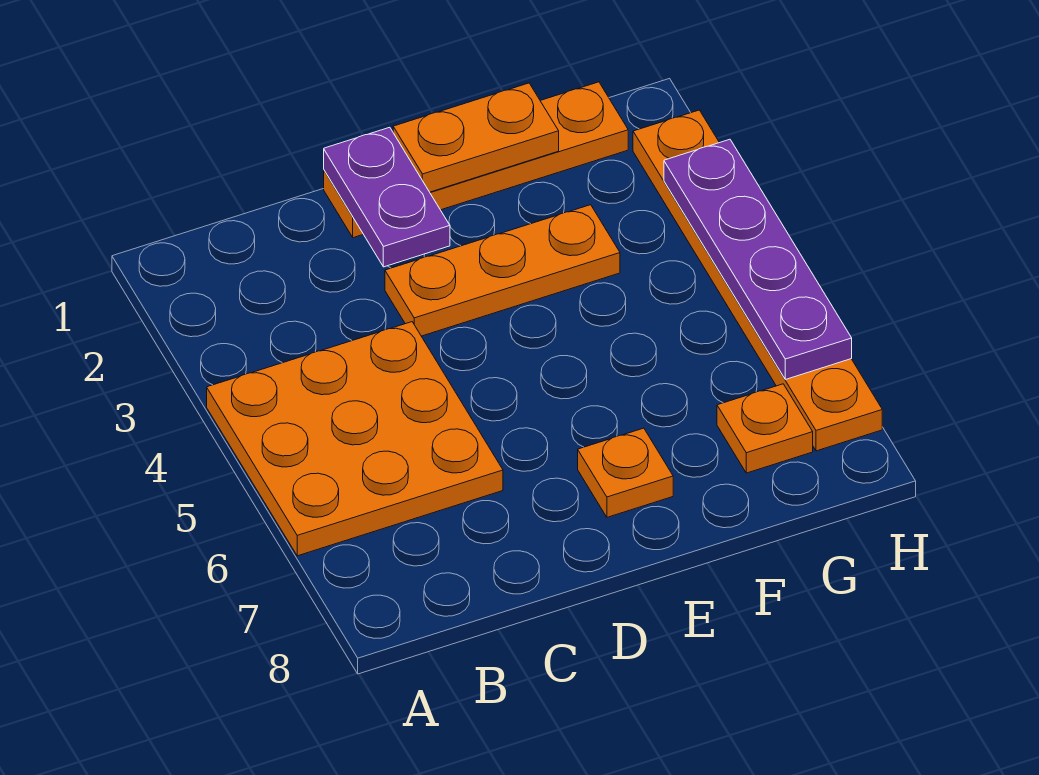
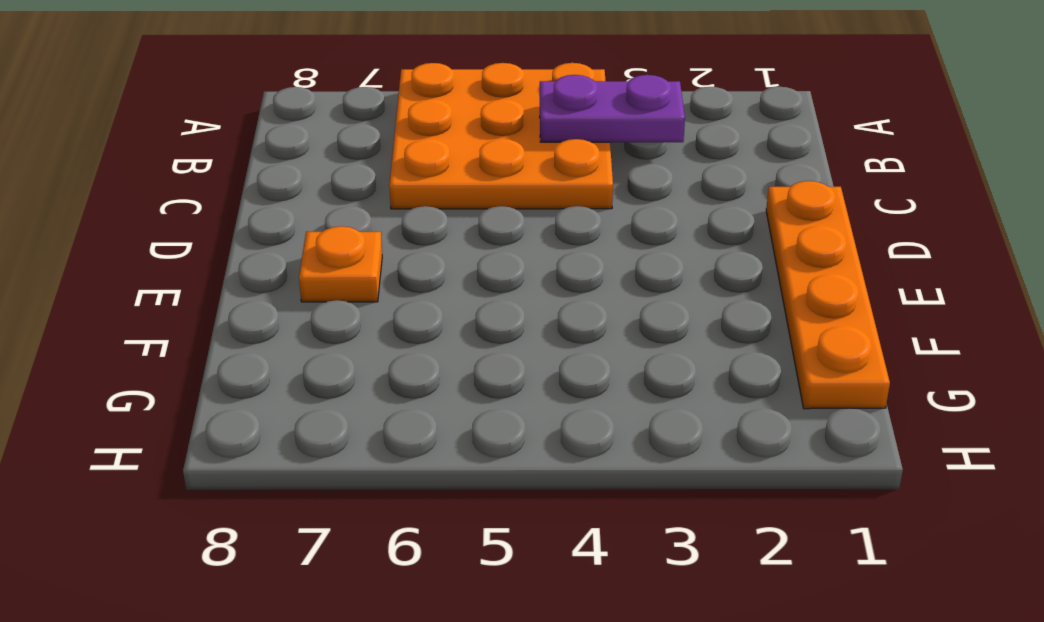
purple 1x2 plate [540,75,685,142] -> purple 1x2 plate moved to [324,127,450,267]
none -> orange 1x3 plate [385,205,620,336]
none -> orange 1x1 plate [717,384,813,473]

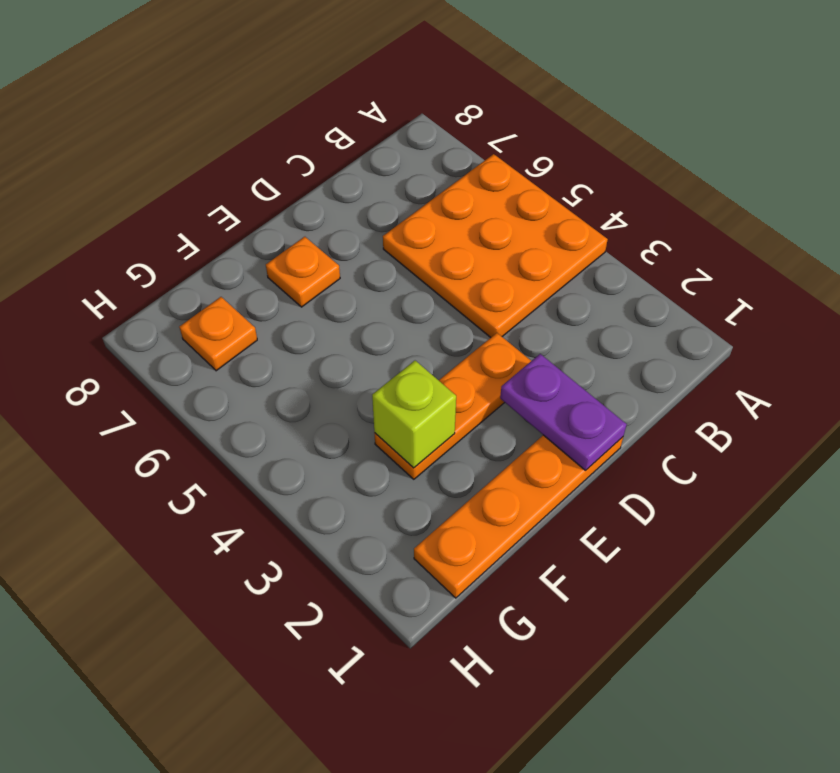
lime 1x1 brick [372,361,456,468] -> none
none -> orange 1x6 plate [633,110,882,451]
none -> orange 1x2 plate [393,83,559,192]

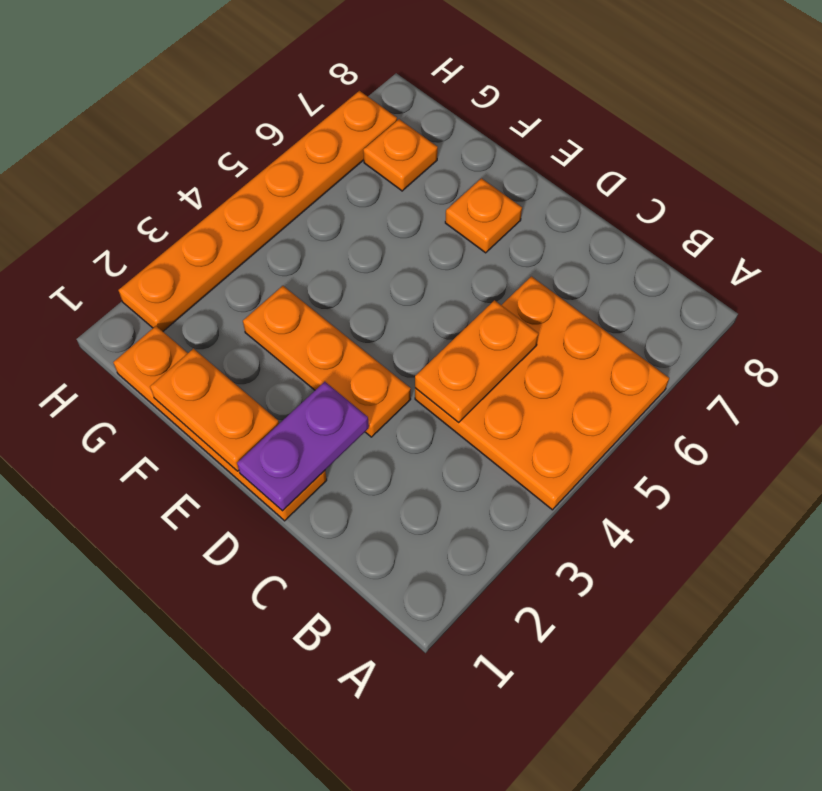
orange 1x2 plate [415,300,539,423] -> none
none -> purple 1x4 plate [664,139,852,379]

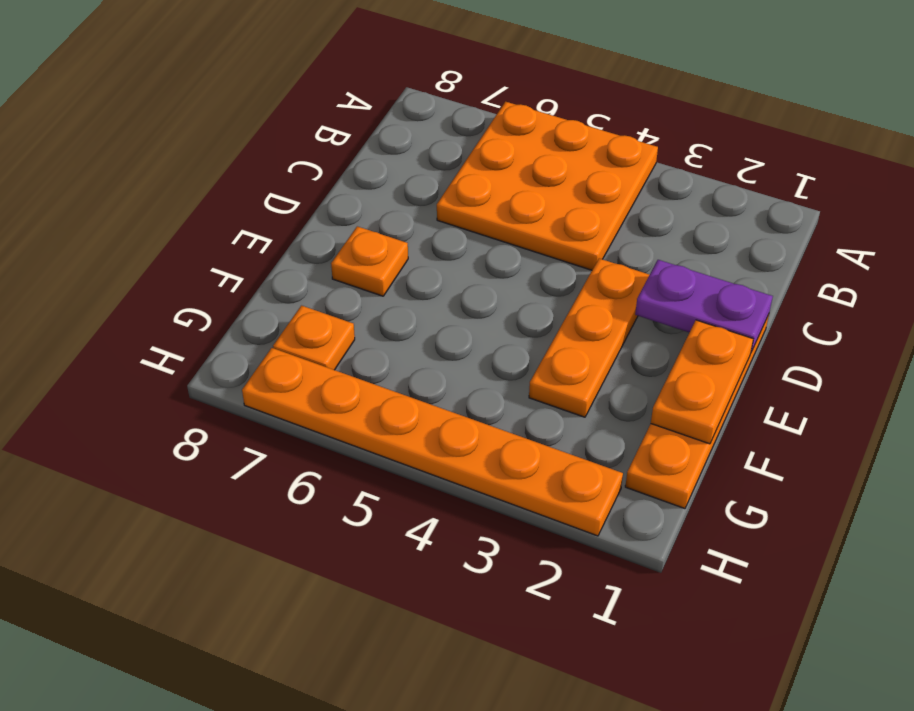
none -> purple 1x4 plate [664,139,852,379]

